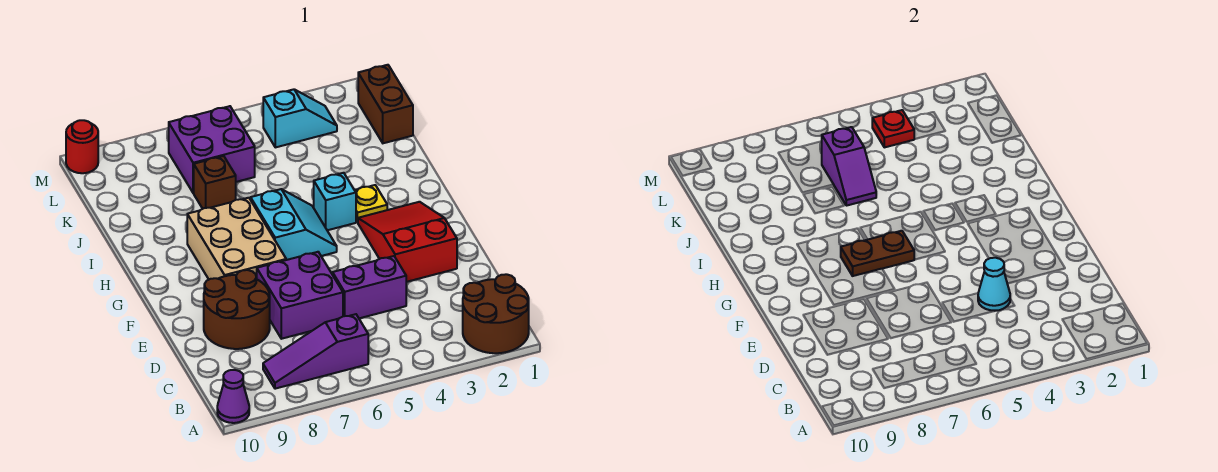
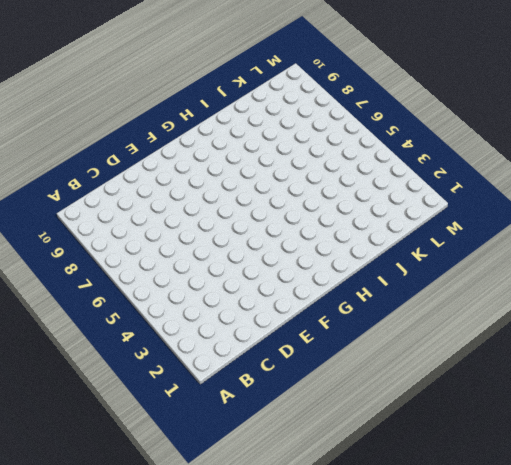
none -> brown 2x2 round brick [463,274,529,353]
none -> purple 1x1 cone [217,370,249,423]
none -> purple 1x3 slope [263,314,368,389]

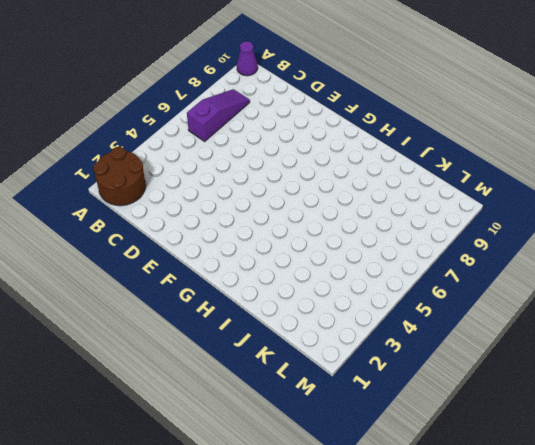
none -> purple 1x2 brick [333,256,406,318]
none -> purple 2x2 brick [257,252,343,339]
none -> brown 2x2 round brick [204,270,270,349]

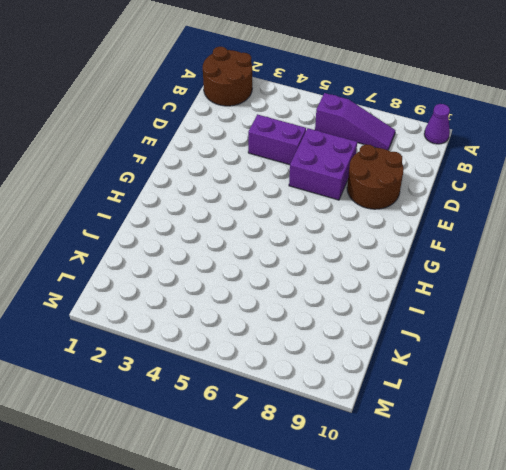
none -> red 2x3 slope [358,202,457,282]
none -> tan 2x3 brick [187,198,286,279]
none -> cyan 2x2 slope [251,189,337,260]

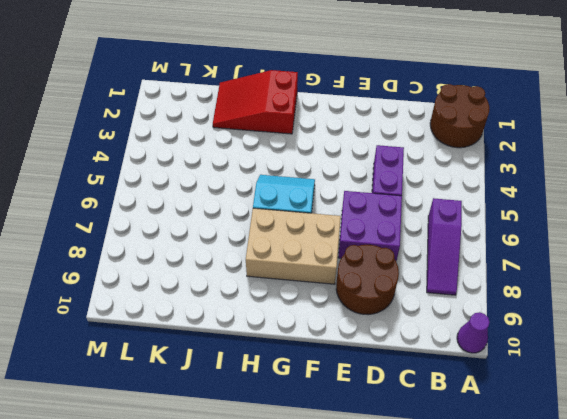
red 2x3 slope [213,70,298,134] -> red 2x3 slope moved to [358,202,457,282]
none -> yellow 1x1 plate [355,185,387,222]
none -> cyan 1x1 brick [314,173,356,230]
none -> brown 1x1 brick [194,156,236,209]

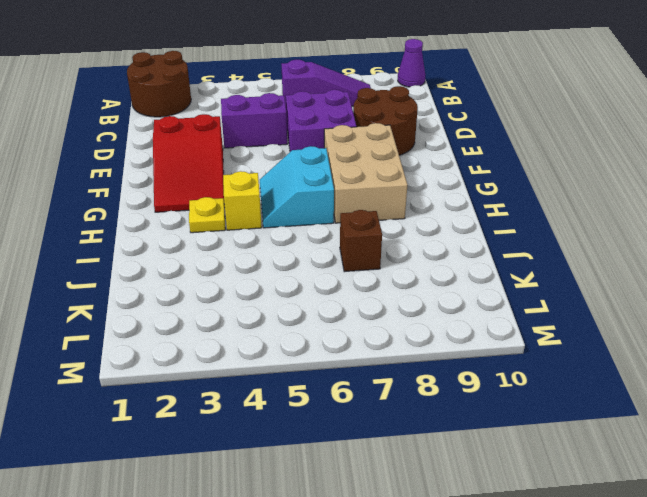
yellow 1x1 brick [223,171,262,230] -> cyan 1x1 brick [314,173,356,230]
none -> brown 1x2 brick [358,65,413,143]
none -> purple 2x2 brick [169,106,255,193]
none -> cyan 1x2 slope [263,89,337,147]

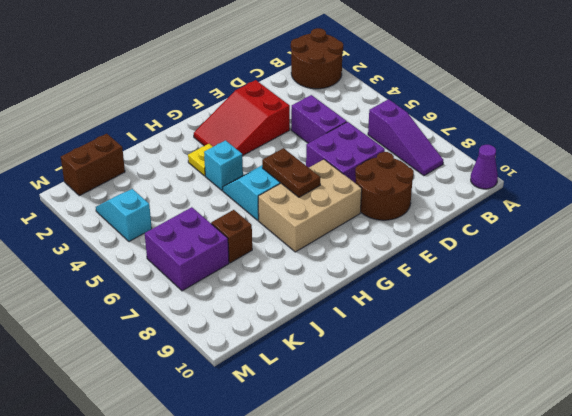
none -> red 1x1 round brick [66,120,98,173]
none -> cyan 1x1 cone [978,258,1010,311]
none -> purple 1x2 slope [822,127,876,206]

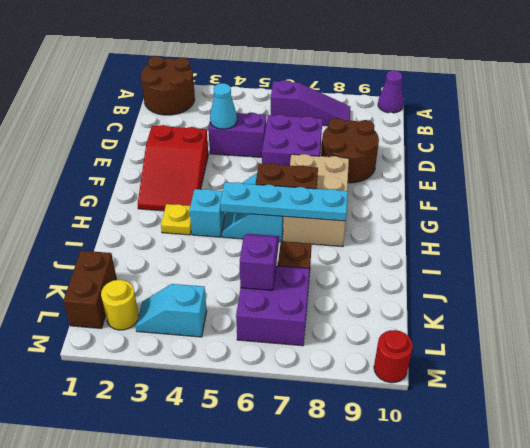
cyan 1x4 plate [220,182,348,221] -> none
yellow 1x1 round brick [101,280,138,330] -> none
none -> red 1x1 plate [872,110,914,147]

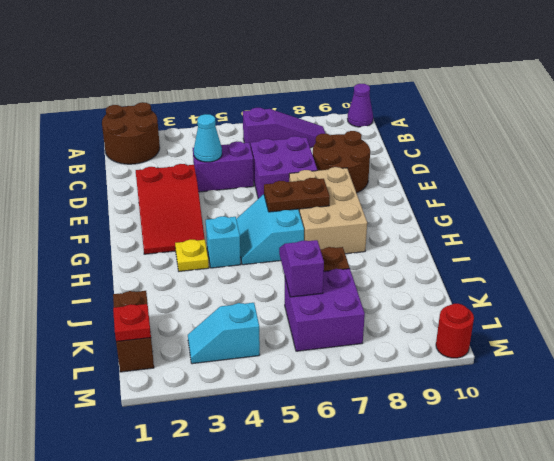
red 1x1 plate [113,304,151,342] -> red 1x1 plate moved to [872,110,914,147]

